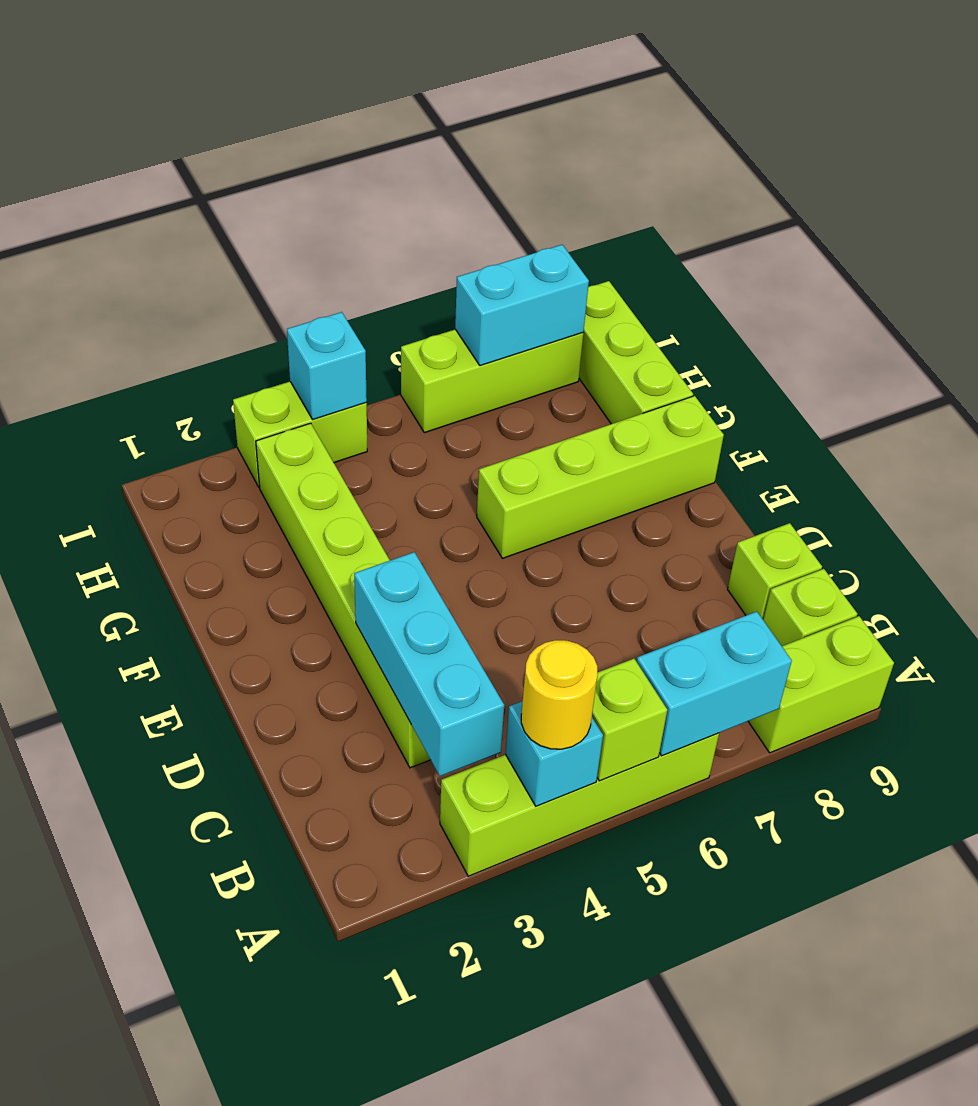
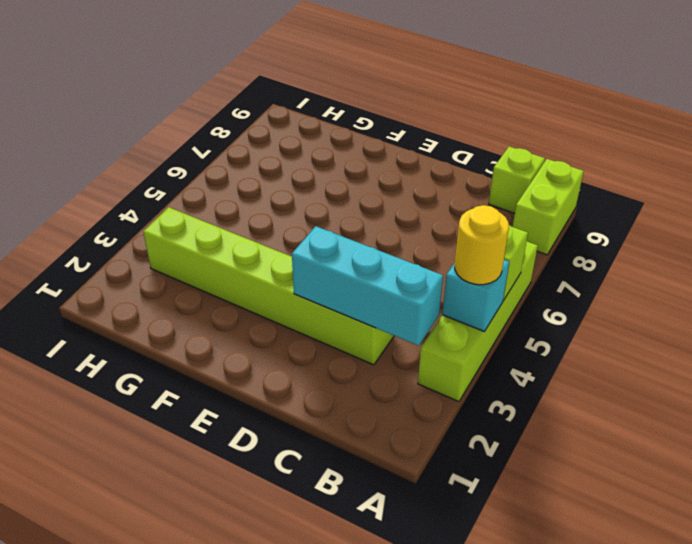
none -> lime 1x1 brick [728,523,822,620]
none -> lime 1x4 brick [477,396,724,558]
none -> lime 1x3 brick [579,281,693,424]

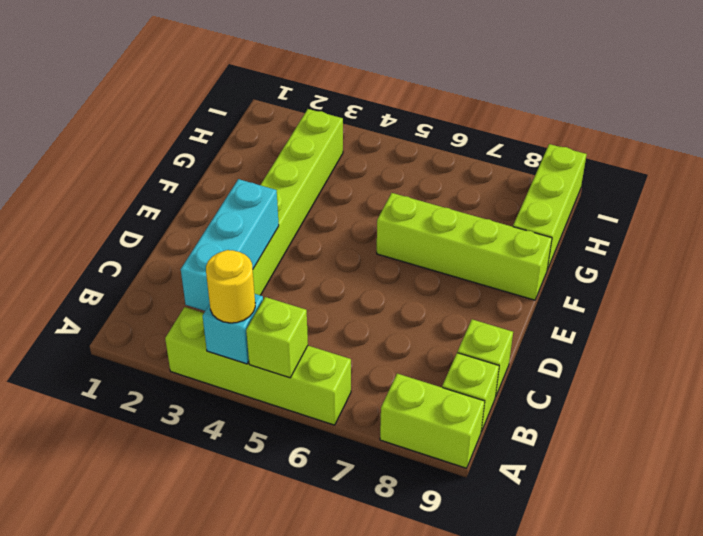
none -> lime 1x2 brick [233,382,367,487]
none -> lime 1x3 brick [401,329,583,433]
none -> cyan 1x2 brick [636,611,792,756]

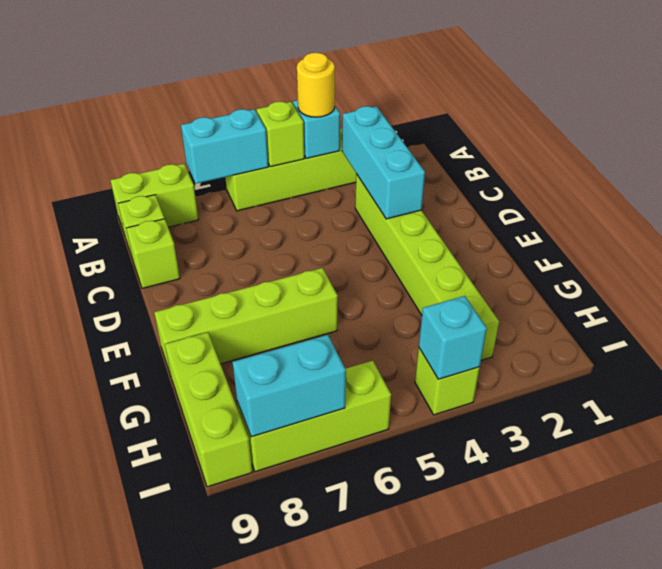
lime 1x1 brick [415,348,480,415] -> lime 1x2 brick [233,382,367,487]

